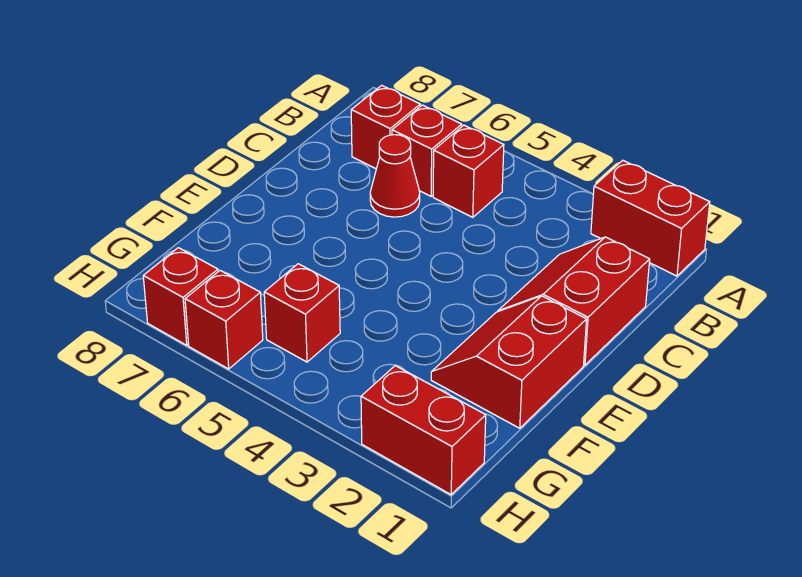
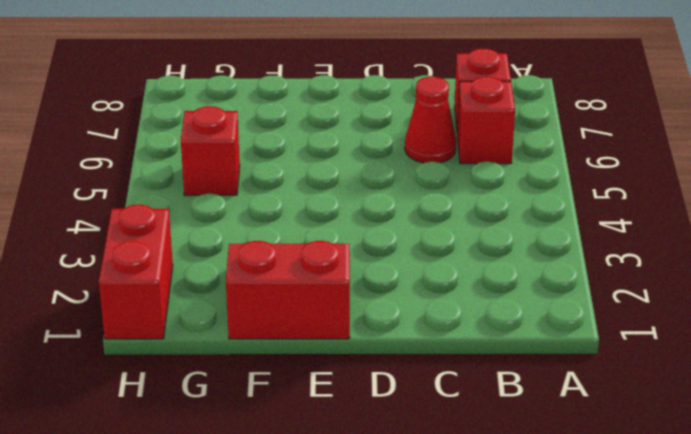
none -> red 1x2 brick [591,160,710,276]
none -> red 1x1 brick [433,125,504,217]

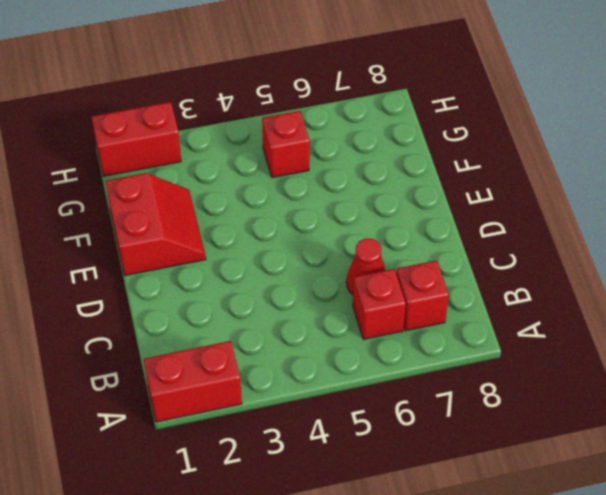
none -> red 1x1 brick [433,125,504,217]
none -> red 2x2 slope [498,237,650,365]

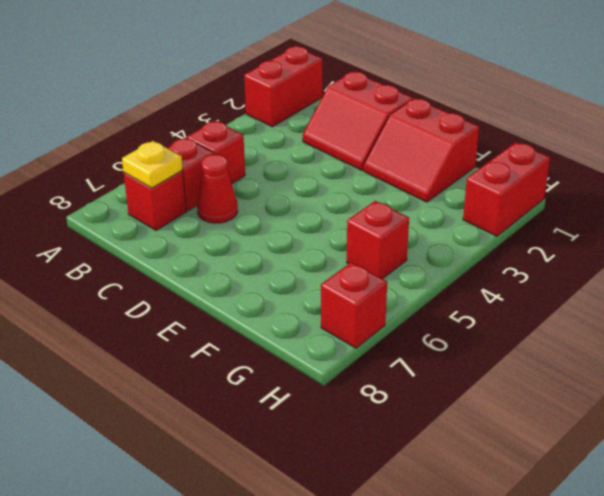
yellow 1x1 plate [122,141,183,188] -> none
none -> red 1x1 brick [185,270,263,369]

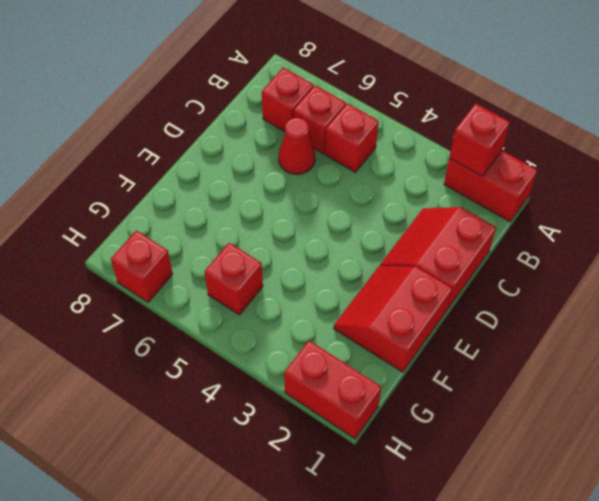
red 1x1 brick [449,103,510,176] -> red 1x1 brick moved to [185,270,263,369]

